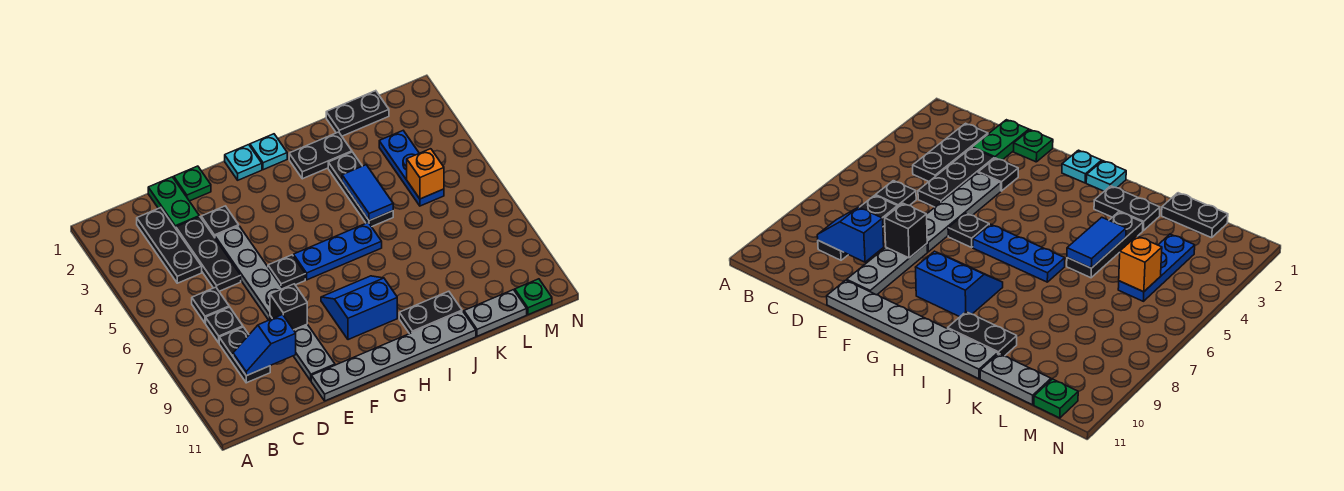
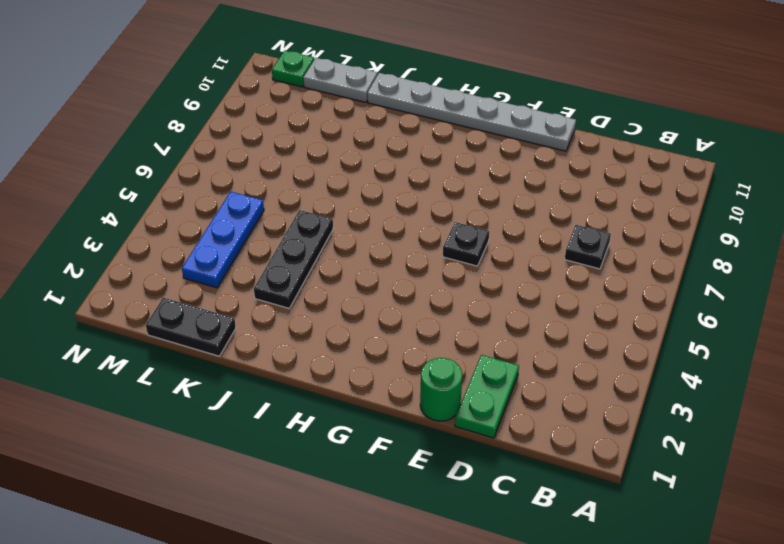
green 1x1 round brick [420,358,462,421] -> green 1x1 plate [174,166,211,201]
none -> black 1x3 plate [137,208,202,283]
none -> black 1x1 plate [192,287,229,323]
none -> black 1x2 plate [219,327,270,383]

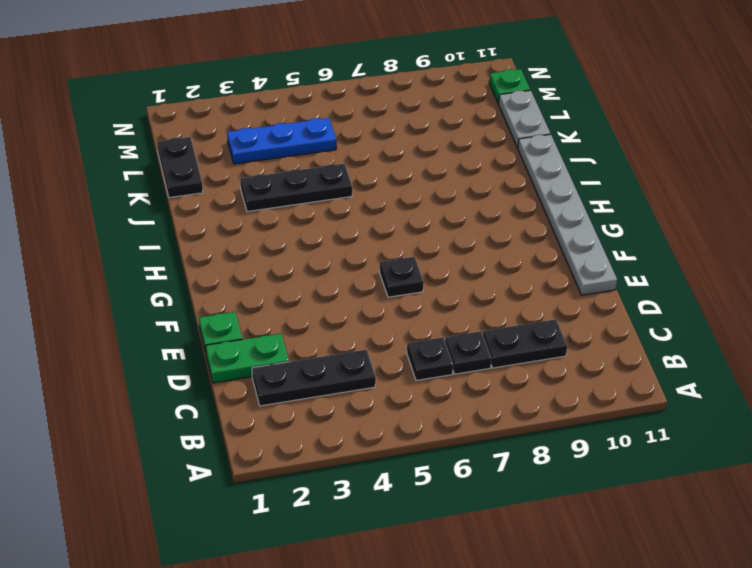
none -> black 1x3 plate [176,217,241,291]
none -> black 1x1 plate [201,206,239,237]
none -> grey 1x4 plate [215,226,283,320]

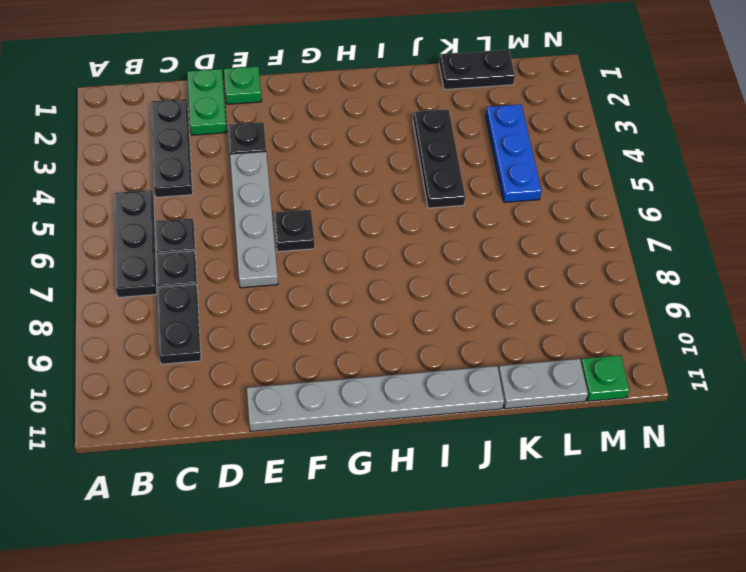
black 1x3 plate [115,190,157,298] -> black 1x3 plate moved to [176,217,241,291]
none -> grey 1x3 plate [270,316,335,381]
none -> cyan 1x1 plate [225,145,262,180]
none -> blue 1x3 plate [293,223,382,280]

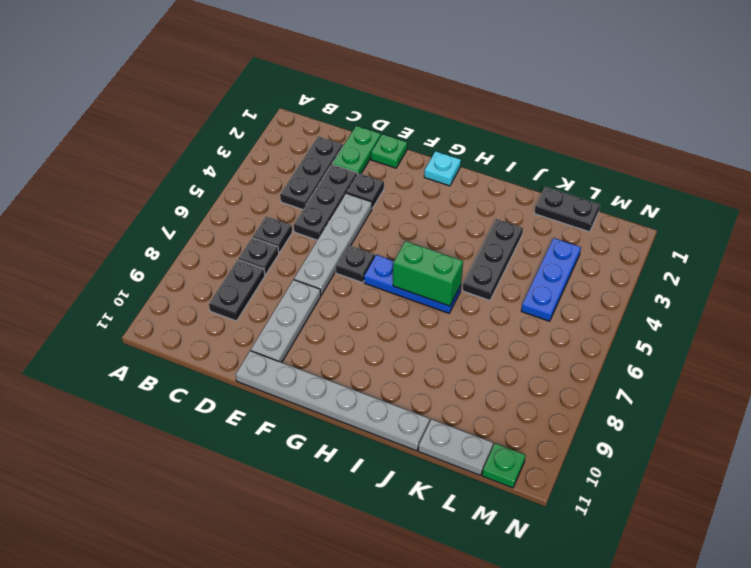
green 1x2 brick [393,241,463,306] -> none
none -> blue 2x2 slope [321,276,397,340]
none -> cyan 1x1 plate [250,134,287,170]
none -> black 1x2 plate [289,132,352,179]

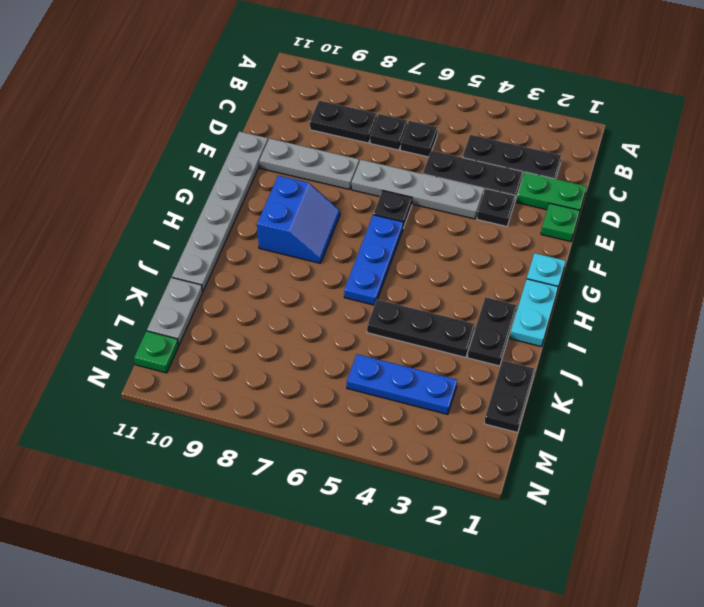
cyan 1x2 plate [510,279,558,347] -> cyan 1x1 plate [250,134,287,170]
none -> black 1x2 plate [399,291,462,334]
none -> blue 1x2 slope [233,315,296,376]
none -> black 1x1 brick [270,284,307,330]

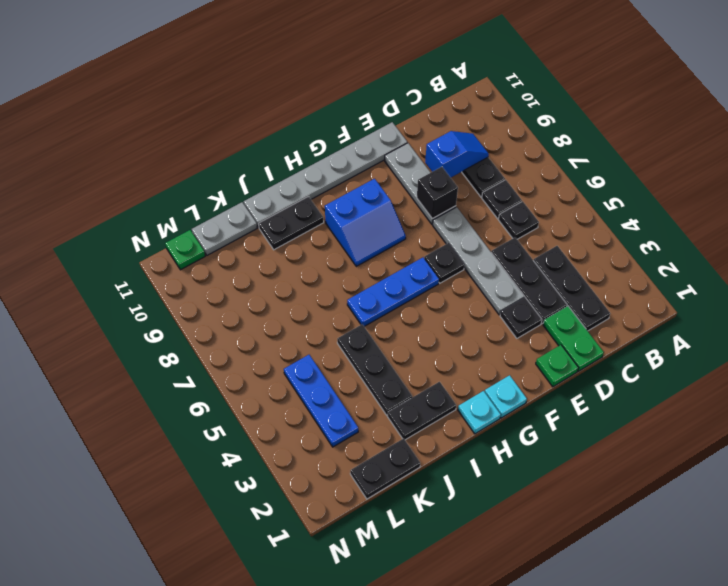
none -> blue 1x2 tile [342,165,393,221]
none -> orange 1x1 brick [407,149,444,199]

